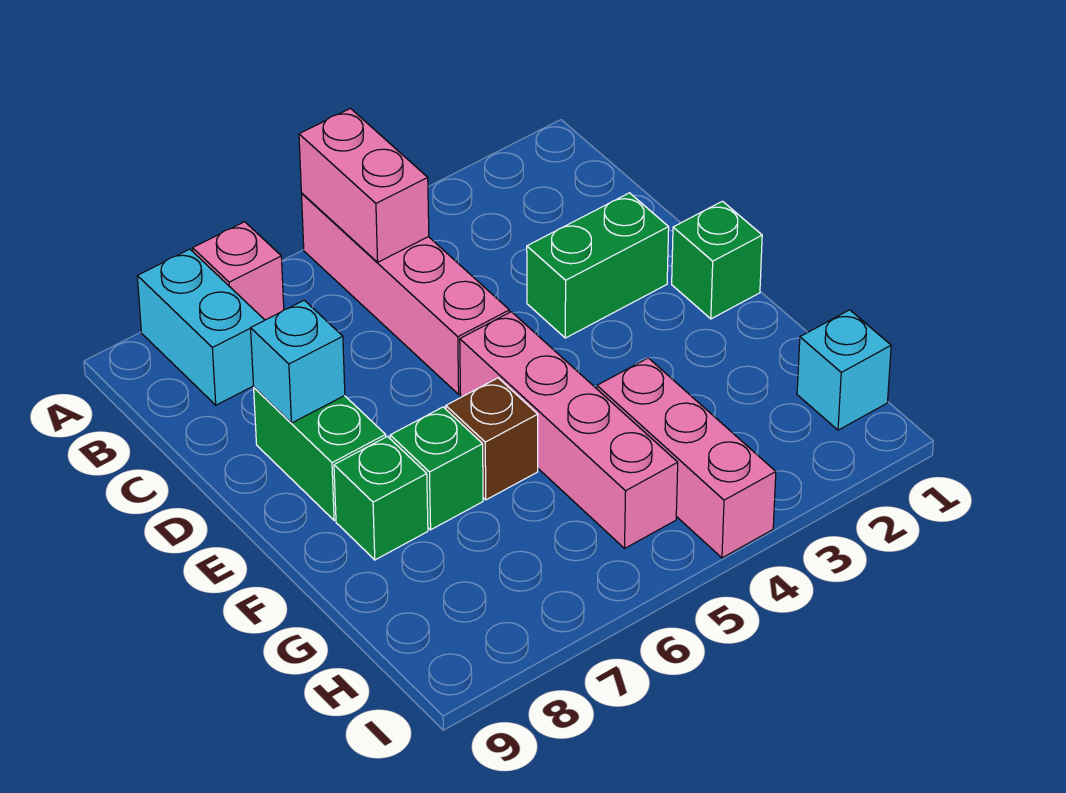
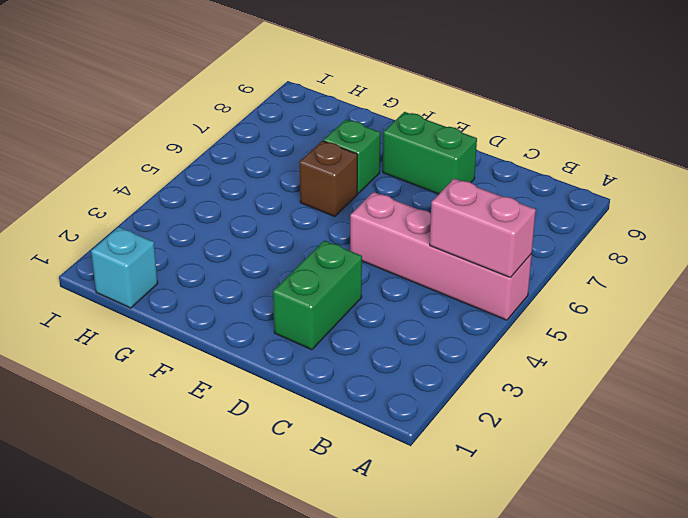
none -> pink 1x1 brick [193,222,284,320]
none -> cyan 1x2 brick [137,249,264,405]
none -> green 1x1 brick [672,201,762,319]

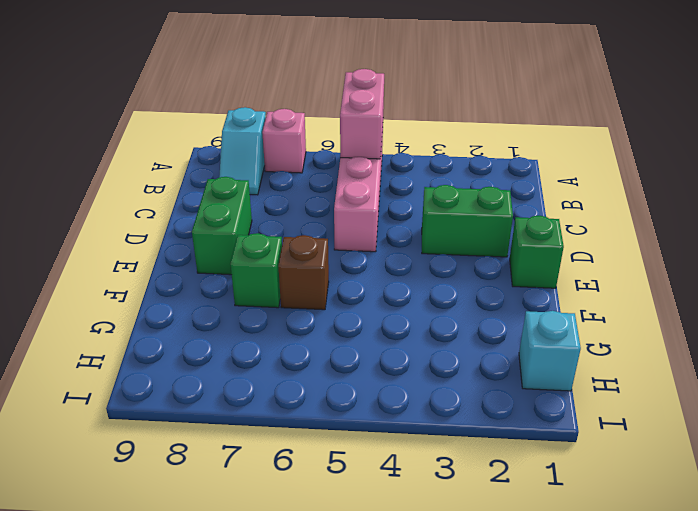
cyan 1x2 slope [219,107,266,195] -> cyan 1x2 brick [137,249,264,405]
none -> pink 1x4 brick [460,312,678,548]
none -> green 1x1 brick [334,436,428,560]
none -> pink 1x3 brick [597,358,776,558]

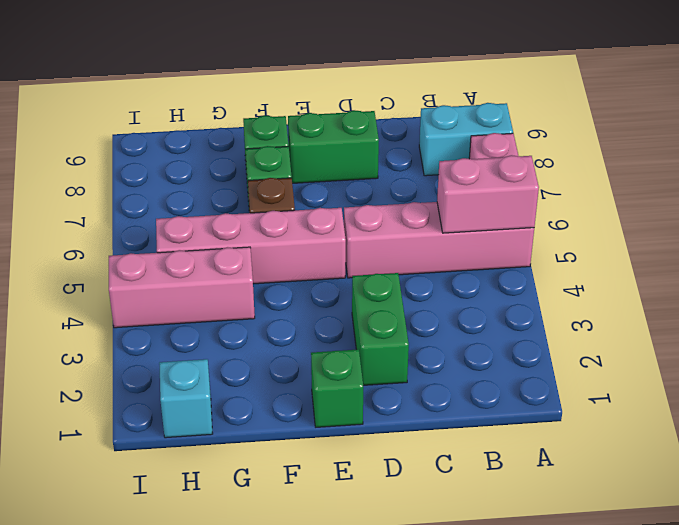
none -> cyan 1x1 brick [251,300,345,423]

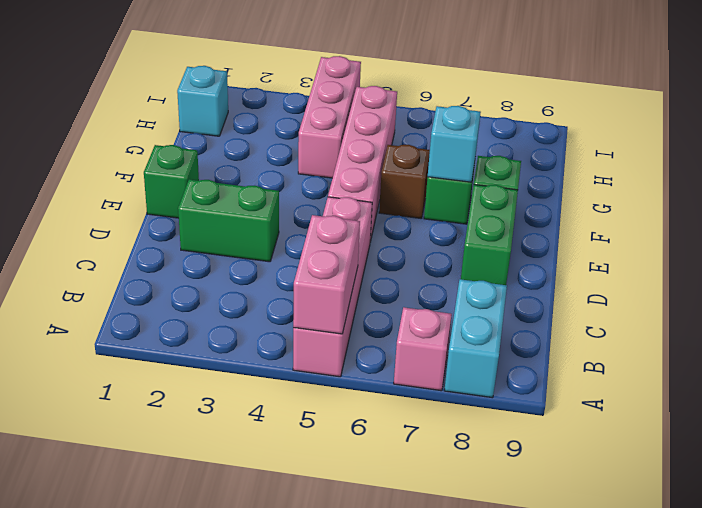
cyan 1x1 brick [428,106,481,182] -> cyan 1x1 brick moved to [251,300,345,423]

